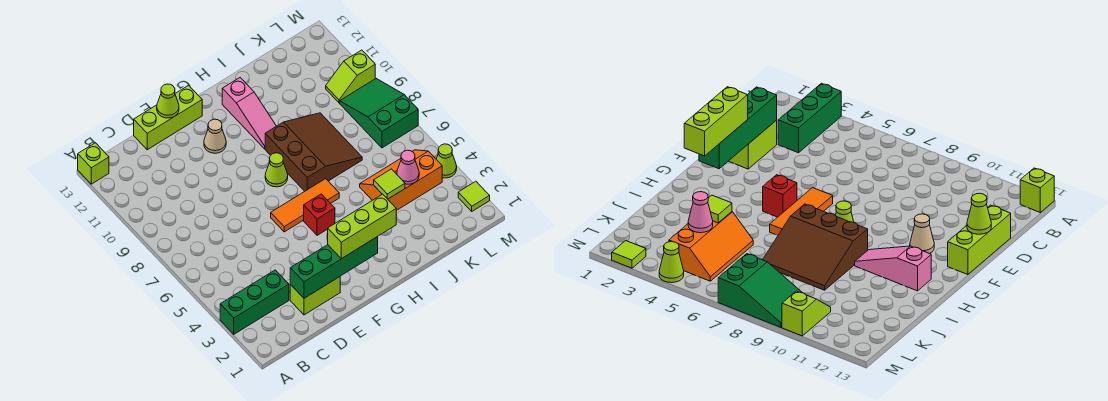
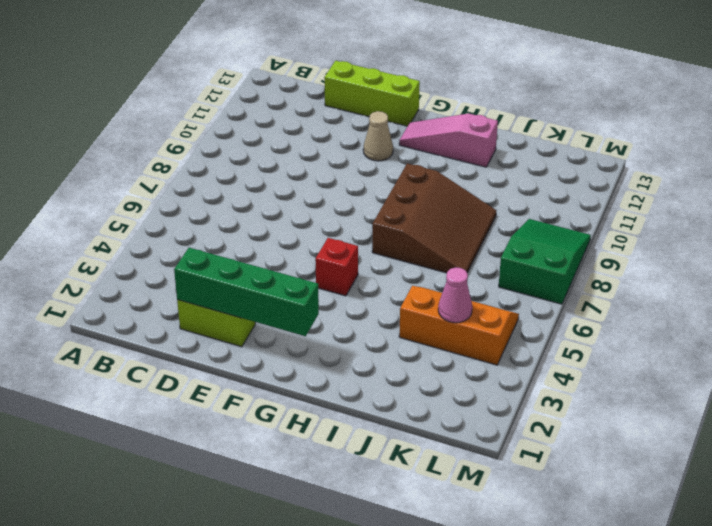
pink 1x3 slope [399,114,498,167] -> pink 1x3 slope turned to [222,78,276,149]
none -> green 1x3 brick [220,270,289,334]
none -> lime 1x1 brick [78,143,109,184]
none -> orange 1x3 tile [271,179,339,232]

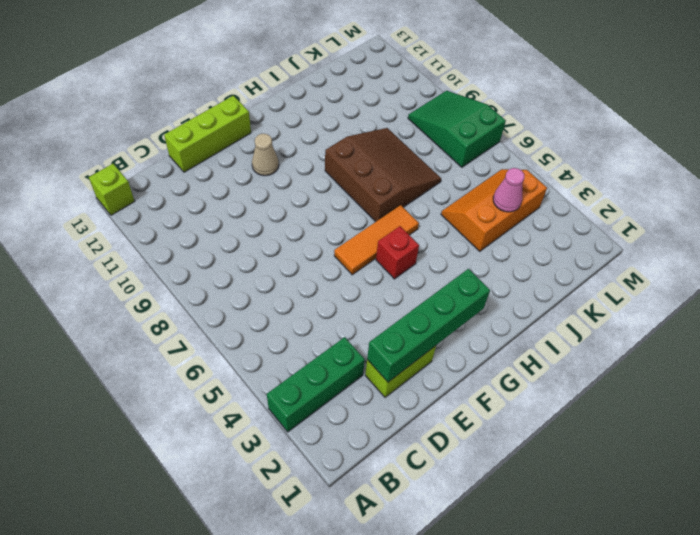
none -> lime 1x1 cone [265,153,288,187]
none -> pink 1x3 slope [222,78,276,149]
none -> lime 1x2 slope [326,50,375,103]

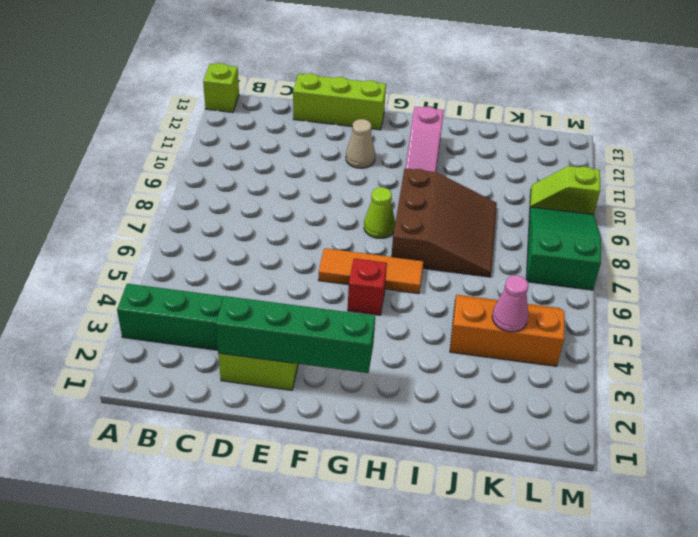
none -> lime 1x1 tile [458,181,490,211]
none -> lime 1x1 cone [436,144,457,178]
none -> lime 1x1 cone [157,84,179,118]

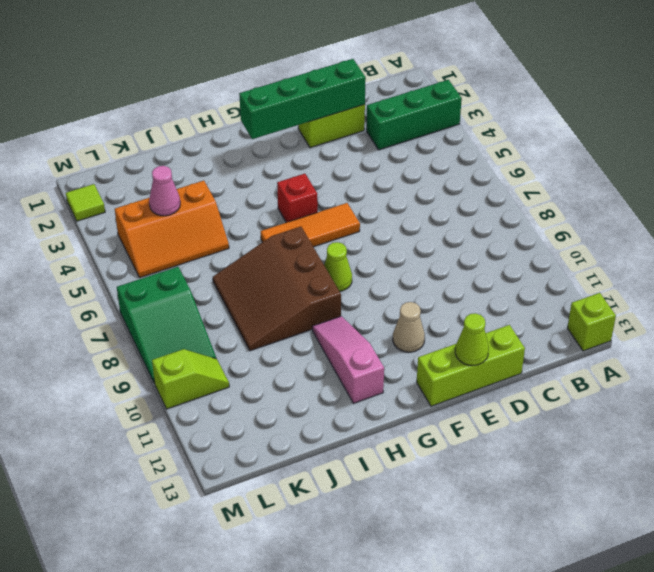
none -> lime 1x1 cone [436,144,457,178]
none -> lime 1x1 tile [374,169,405,199]
none -> lime 1x3 brick [328,194,396,259]

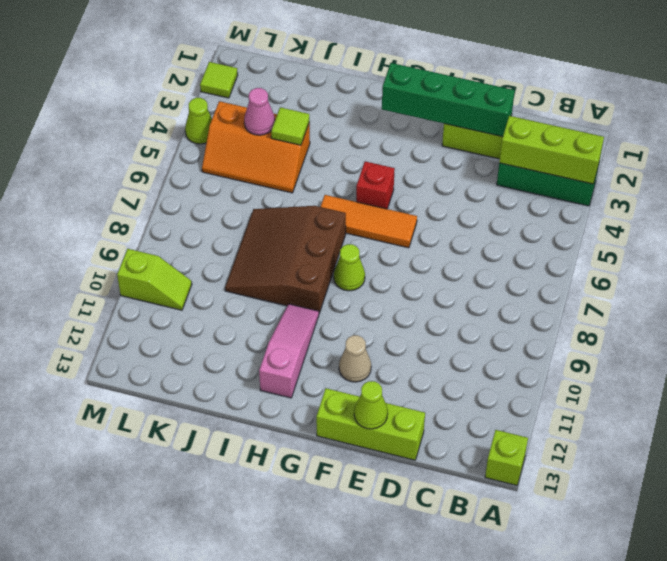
lime 1x3 brick [499,116,604,184] -> lime 1x3 brick moved to [328,194,396,259]
none -> green 2x3 slope [340,79,418,148]

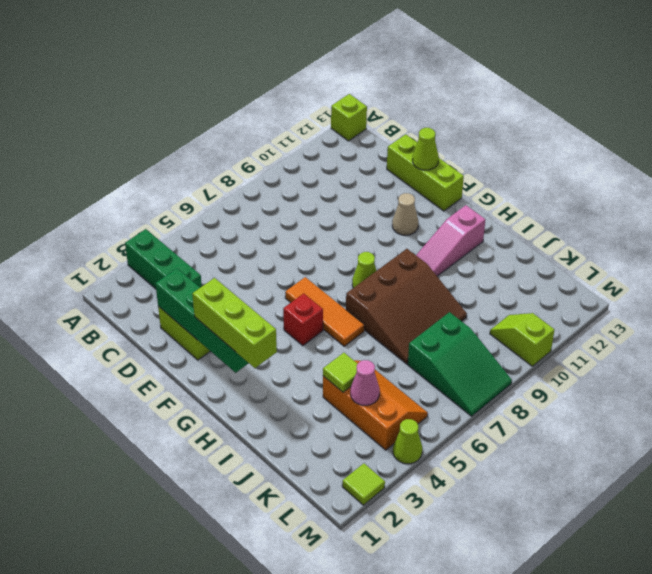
green 2x3 slope [408,312,512,416] -> green 2x3 slope turned to [340,79,418,148]

